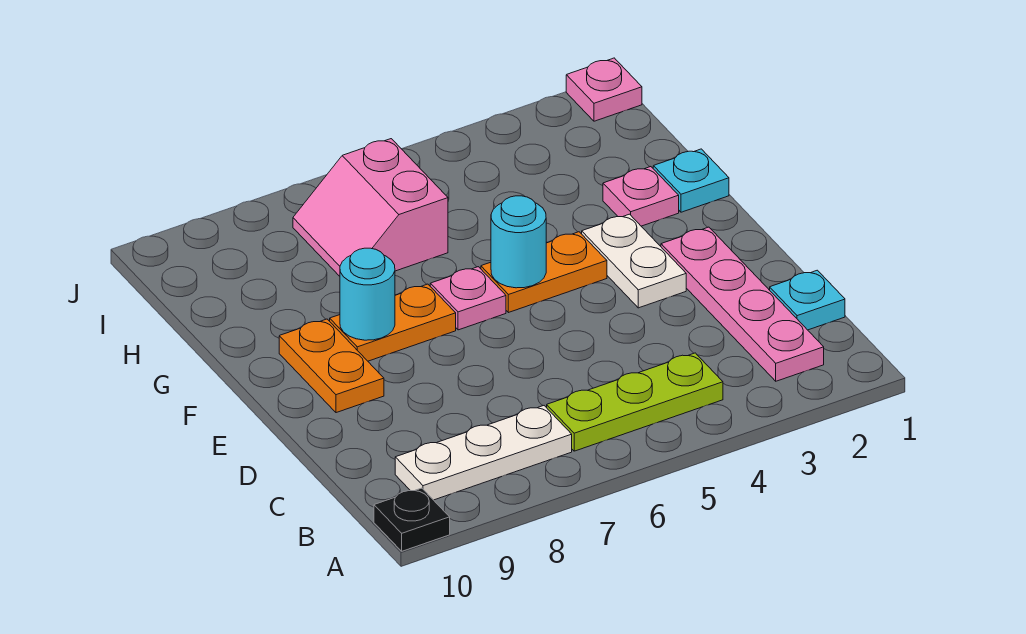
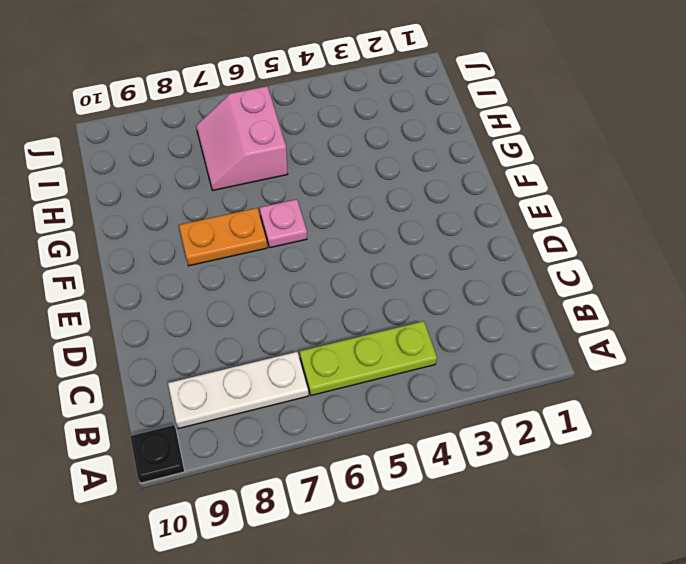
none -> pink 1x4 plate [661,227,824,381]
none -> cyan 1x1 plate [770,270,845,330]
none -> white 1x2 plate [582,214,686,308]

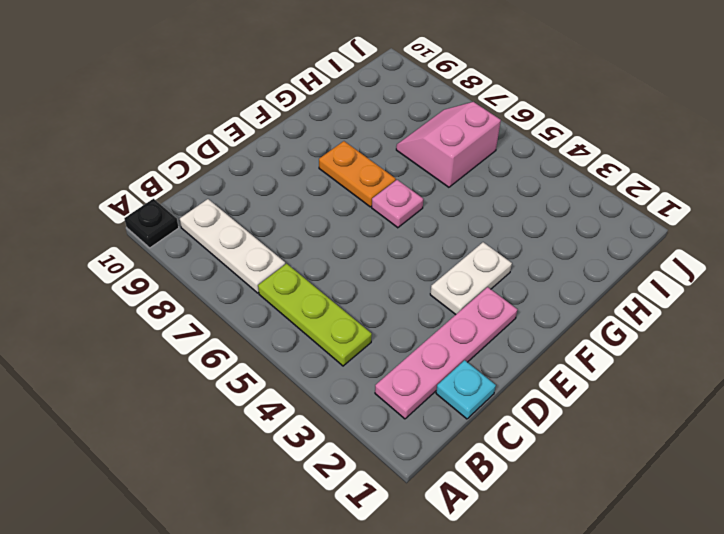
none -> orange 1x2 plate [279,319,384,413]
none -> orange 1x2 plate [481,232,607,313]
none -> cyan 1x1 plate [653,149,729,212]

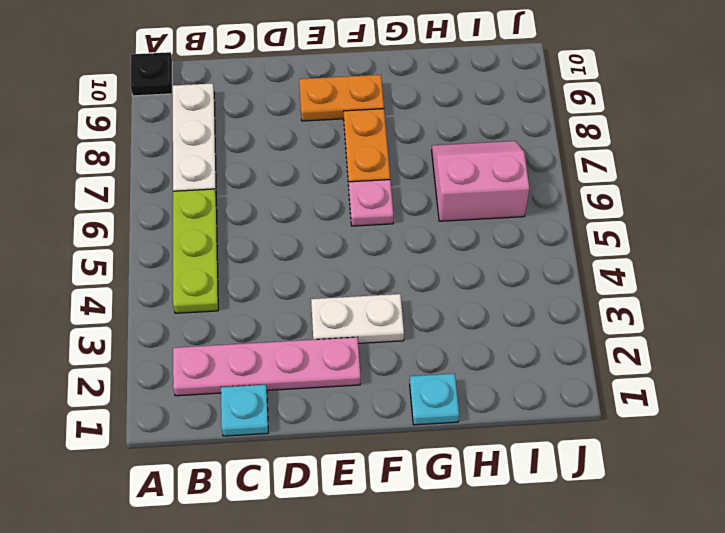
none -> orange 1x2 plate [481,232,607,313]
none -> pink 1x1 plate [603,167,679,226]
none -> pink 1x1 plate [566,58,642,121]

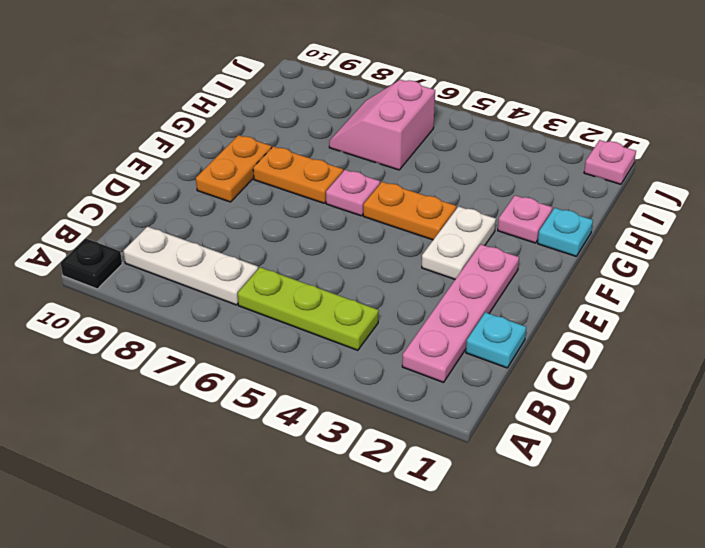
none -> cyan 1x1 round brick [491,196,546,288]
none -> cyan 1x1 round brick [340,248,395,340]

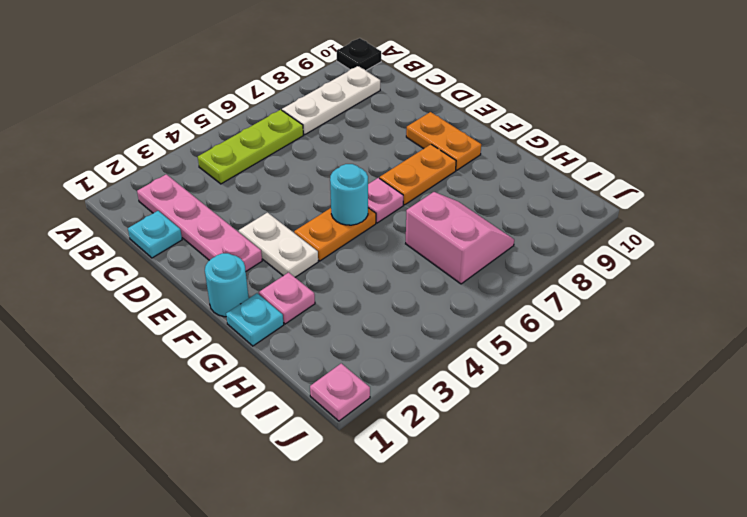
cyan 1x1 round brick [205,253,249,317] -> cyan 1x1 round brick moved to [340,248,395,340]

